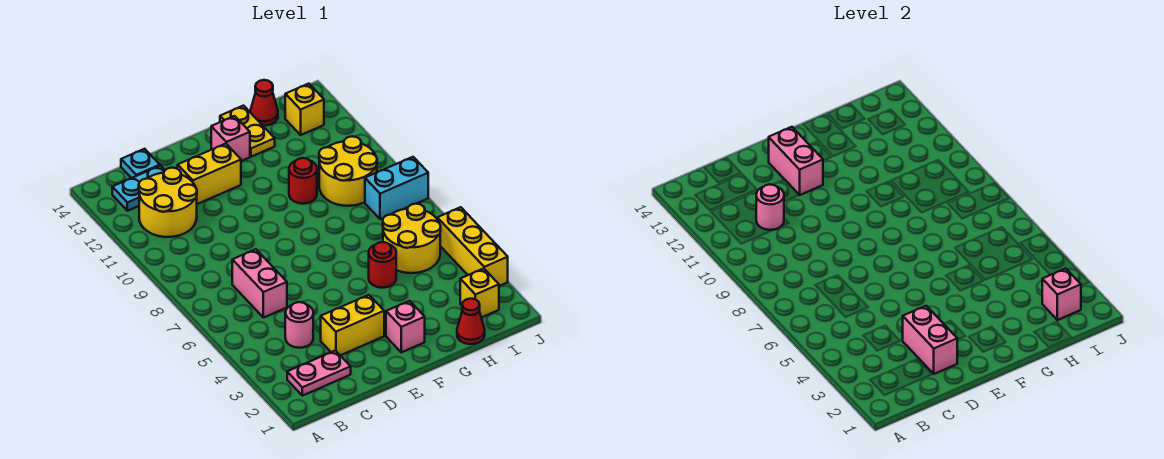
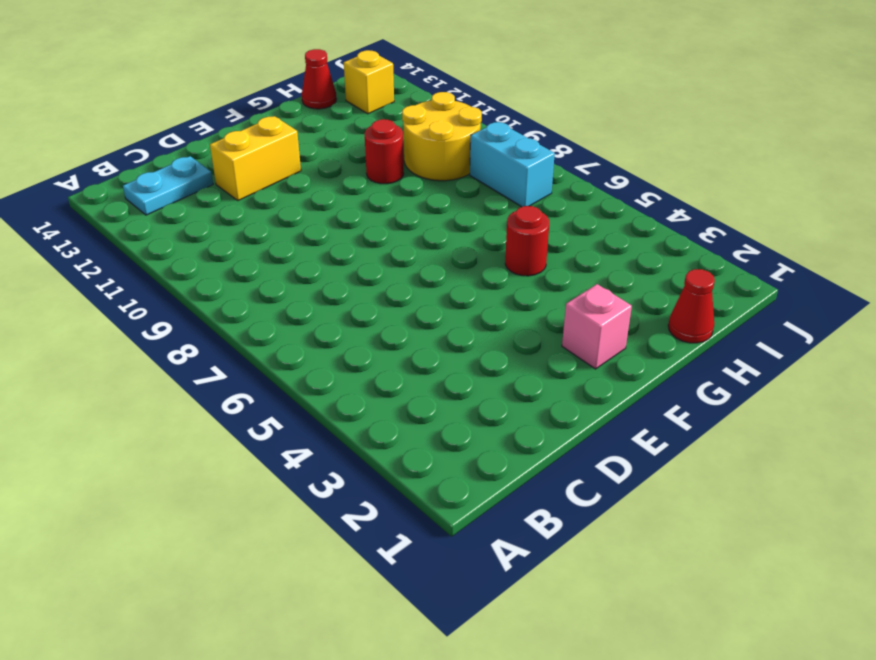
cyan 1x2 brick [470,122,555,207] -> cyan 1x2 brick turned to [365,157,428,219]
none -> pink 1x2 plate [287,351,351,396]
none -> yellow 2x2 round brick [139,168,197,237]
none -> pink 1x1 round brick [285,302,313,348]

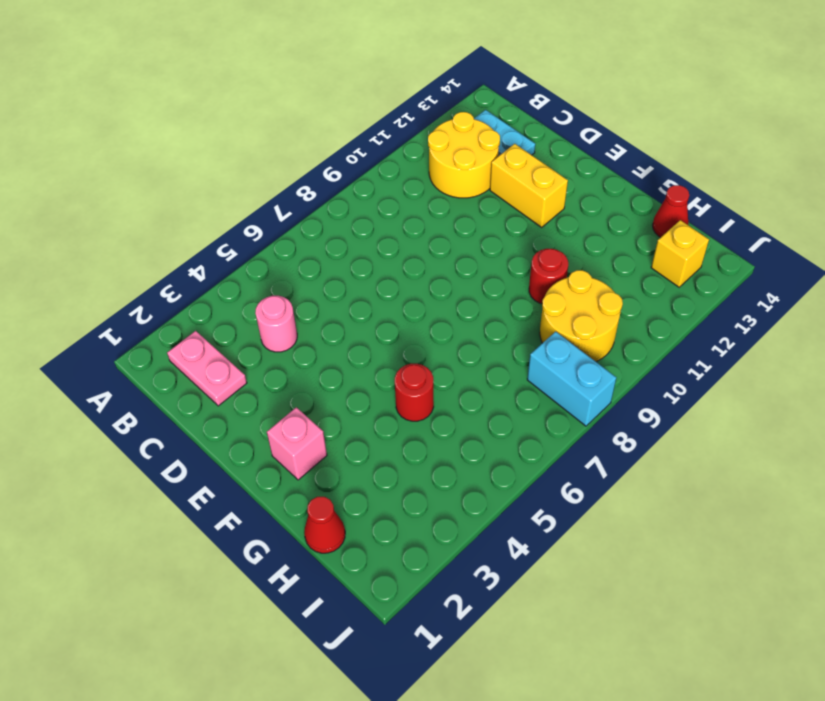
none -> pink 1x2 brick [232,249,287,318]
none -> cyan 1x1 plate [121,149,160,178]
none -> yellow 1x2 brick [321,295,384,355]

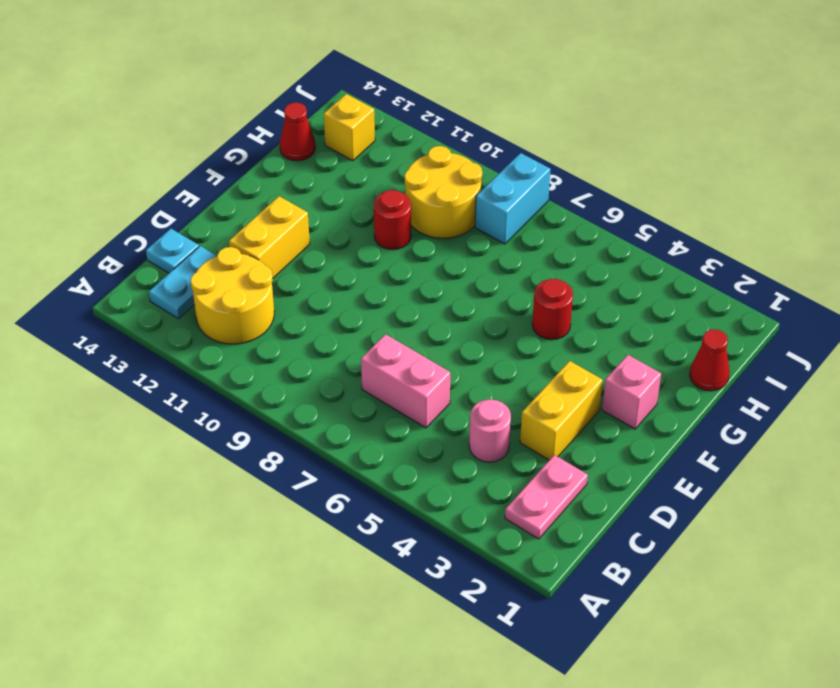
none -> pink 1x1 brick [211,116,250,161]
none -> yellow 1x2 plate [220,106,275,157]
none -> yellow 2x2 round brick [383,204,441,273]

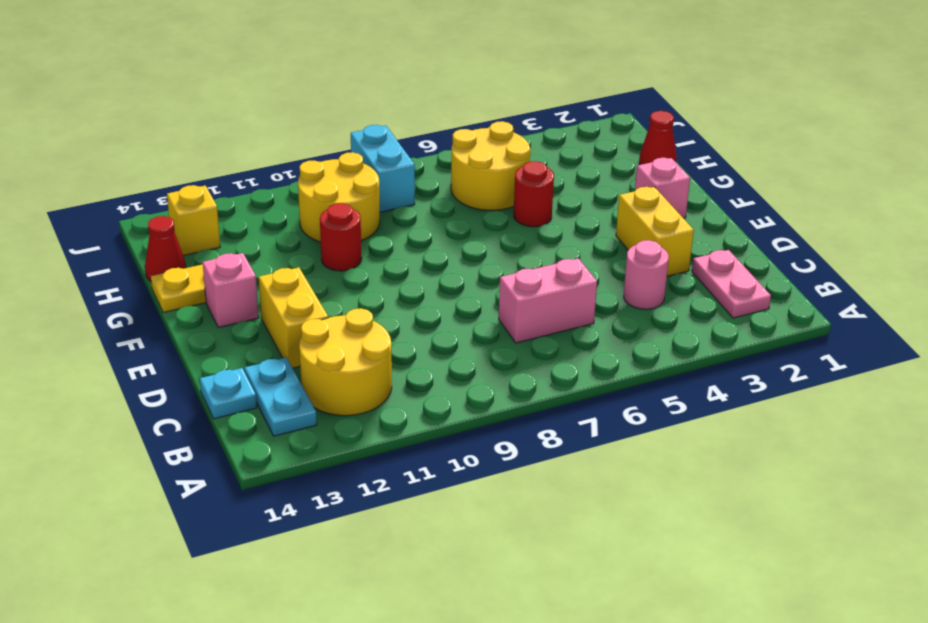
none -> yellow 1x1 brick [460,268,499,318]
none -> yellow 1x3 brick [437,207,508,286]
none -> pink 1x1 round brick [756,184,784,230]

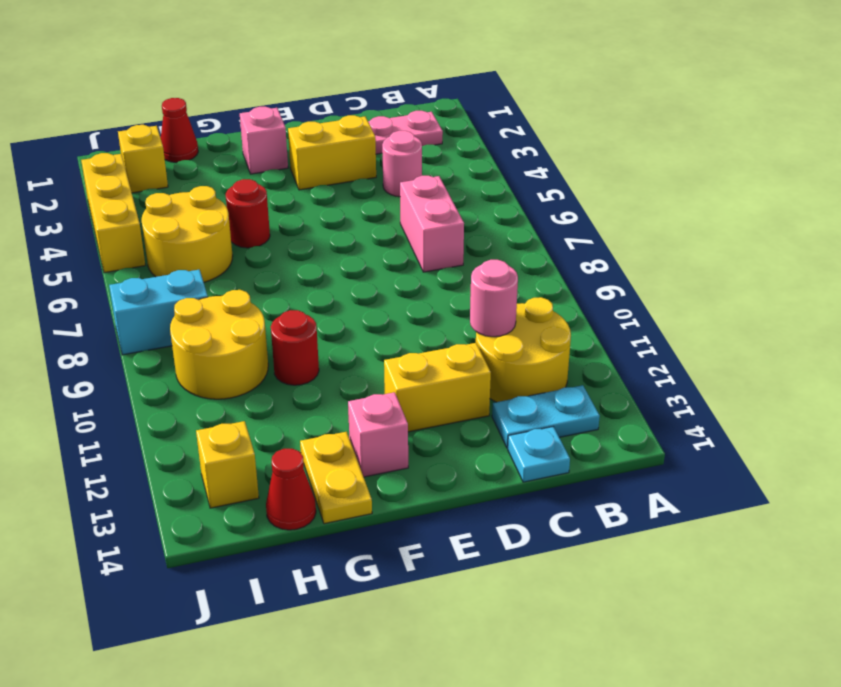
none -> pink 1x2 brick [903,306,957,374]
none -> pink 1x2 brick [769,127,823,195]
none -> pink 1x1 brick [1042,268,1081,320]

